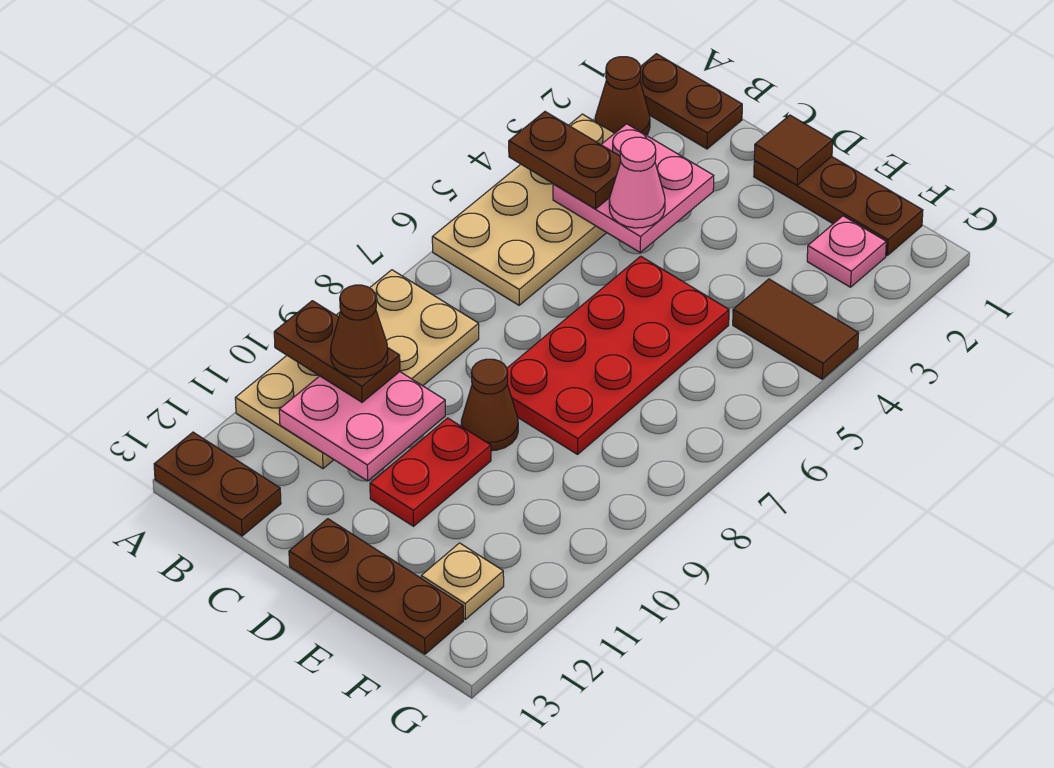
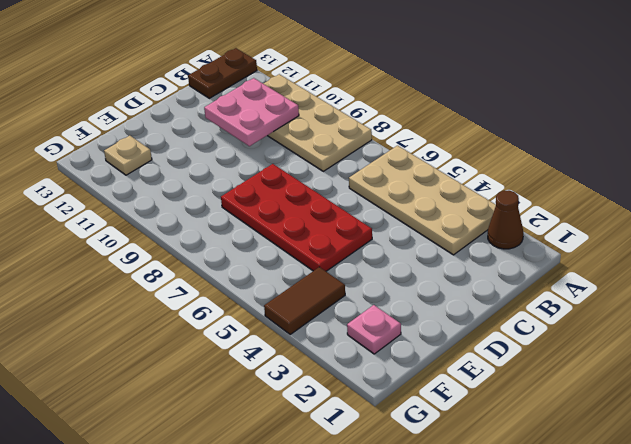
none -> brown 1x2 plate [640,54,742,149]
none -> brown 1x3 plate [754,157,923,255]
none -> brown 1x1 cone [461,359,518,451]

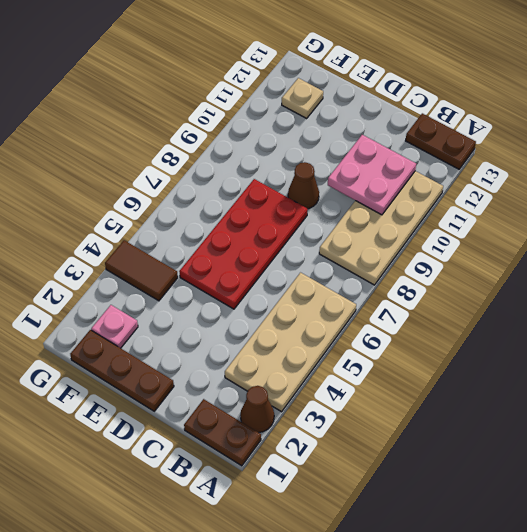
none -> red 1x2 plate [370,418,491,526]
none -> brown 1x3 plate [289,519,463,654]
none -> pink 2x2 plate [553,124,714,252]

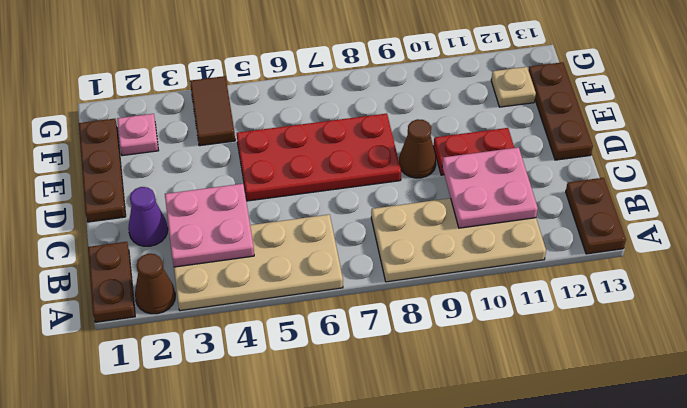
purple 1x1 cone [128,187,168,246] -> none
none -> brown 1x1 tile [754,115,833,185]
none -> brown 1x2 plate [509,112,621,209]
none -> brown 1x2 plate [274,301,400,402]

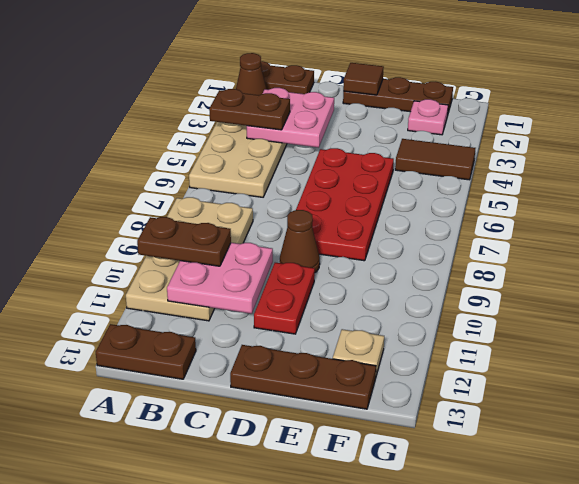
none -> pink 1x1 cone [609,137,665,228]
none -> brown 1x1 cone [331,285,388,377]

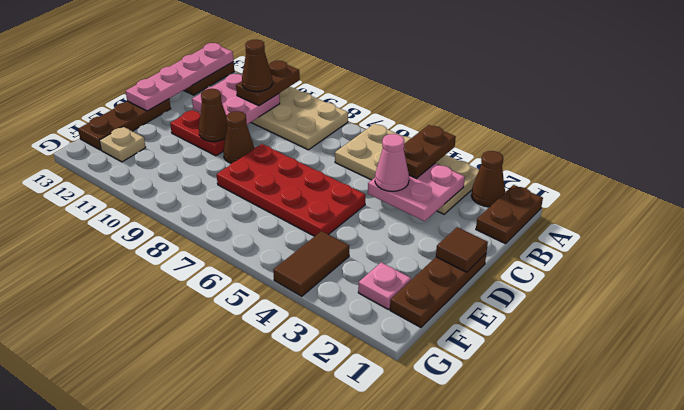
pink 1x4 plate [126,43,234,111] -> none
brown 1x1 cone [199,89,227,142] -> none

